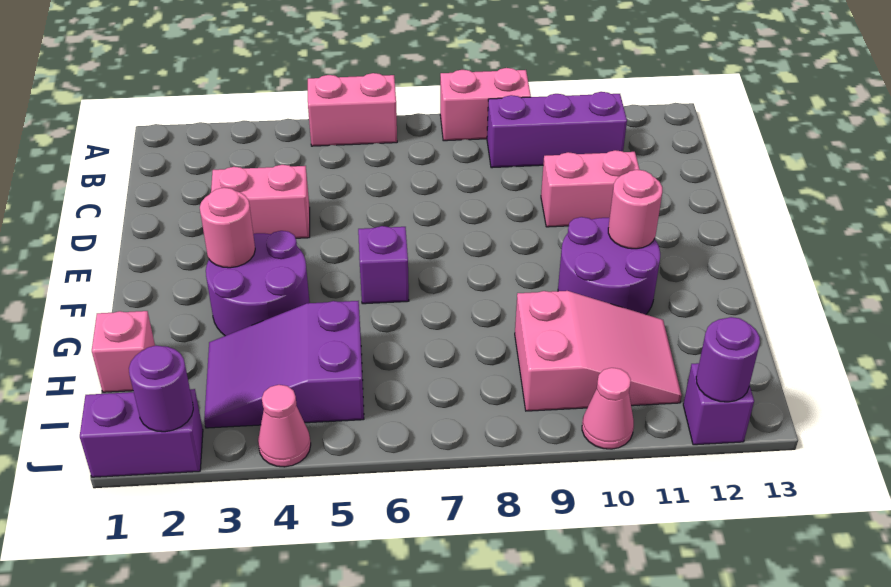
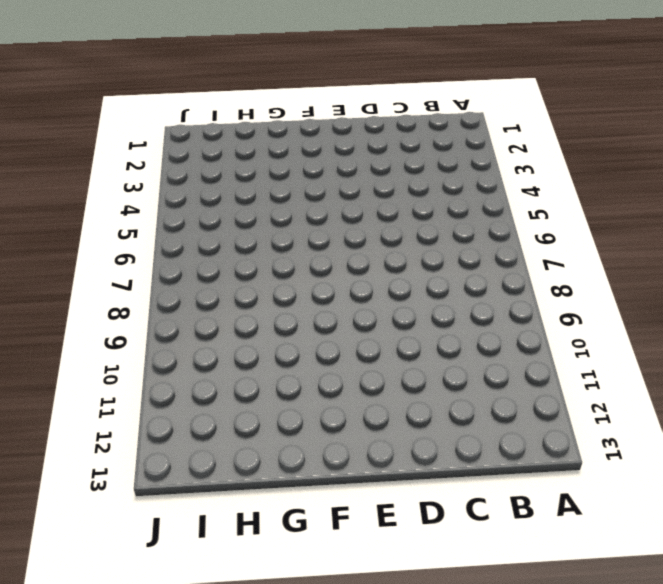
none -> pink 1x2 brick [308,73,397,146]
none -> pink 1x2 brick [440,68,531,141]
none -> purple 1x3 brick [487,92,627,168]

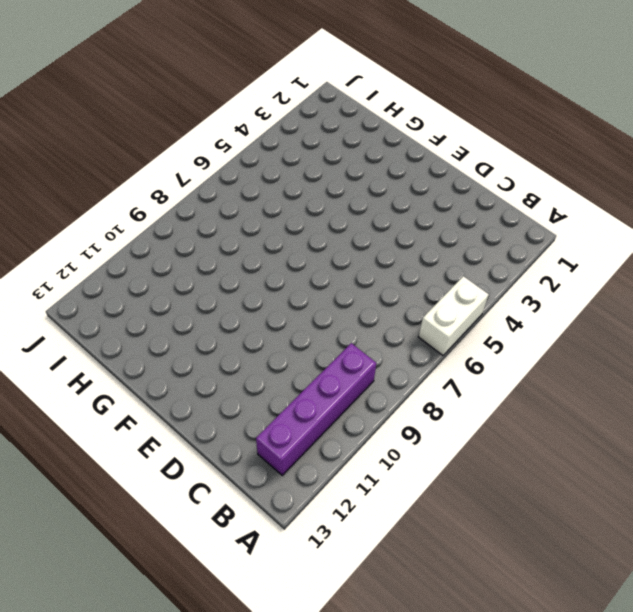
white 1x2 brick [418,276,489,355] -> pink 1x2 brick [308,73,397,146]
purple 1x4 brick [256,343,376,475] -> purple 1x3 brick [487,92,627,168]
none -> pink 1x2 brick [440,68,531,141]
none -> pink 1x2 brick [211,165,310,238]
none -> pink 1x2 brick [541,150,639,227]

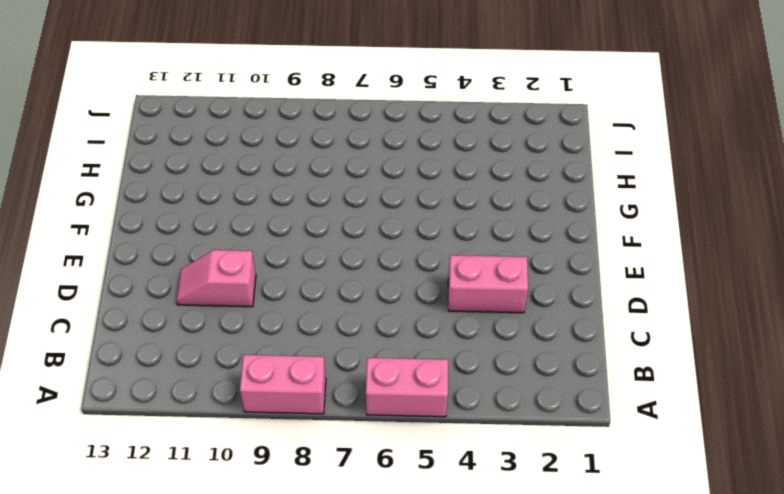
pink 1x2 slope [176,250,256,307] -> pink 1x2 brick [541,150,639,227]
none -> purple 1x3 brick [487,92,627,168]
none -> purple 2x2 round brick [206,231,310,336]
none -> purple 1x1 brick [358,226,409,304]

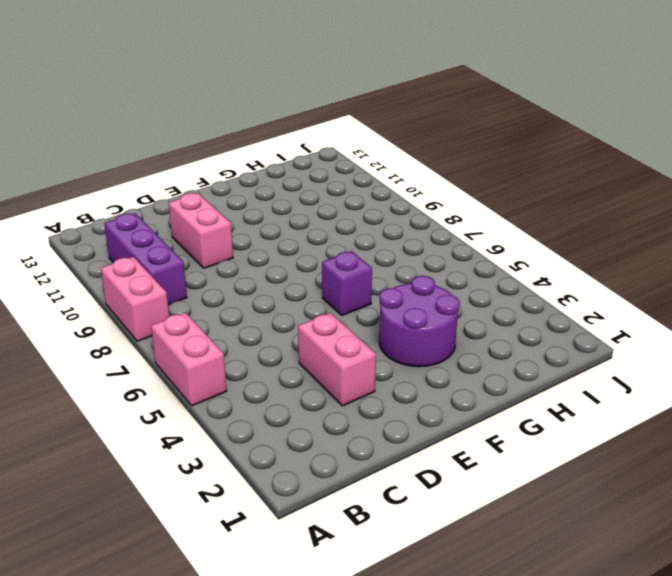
none -> purple 2x2 round brick [558,217,660,314]
none -> pink 1x1 brick [92,311,155,392]
none -> purple 2x3 slope [204,301,364,428]

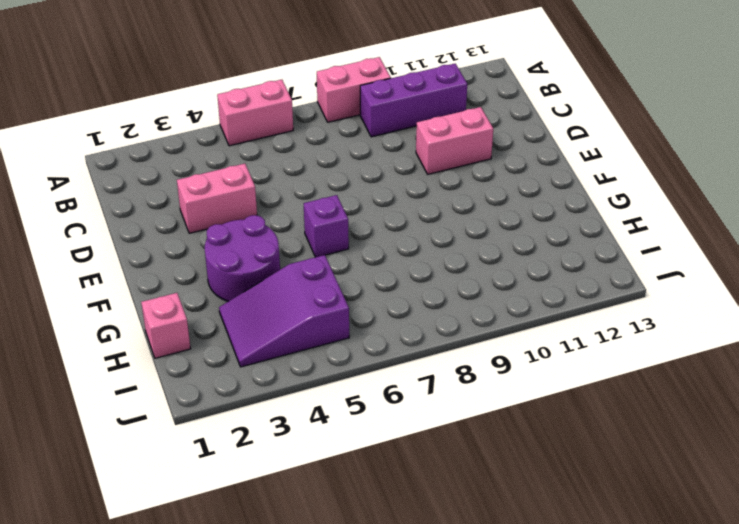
none -> purple 2x2 round brick [558,217,660,314]
none -> pink 2x3 slope [515,291,682,411]
none -> purple 1x2 brick [80,389,203,477]

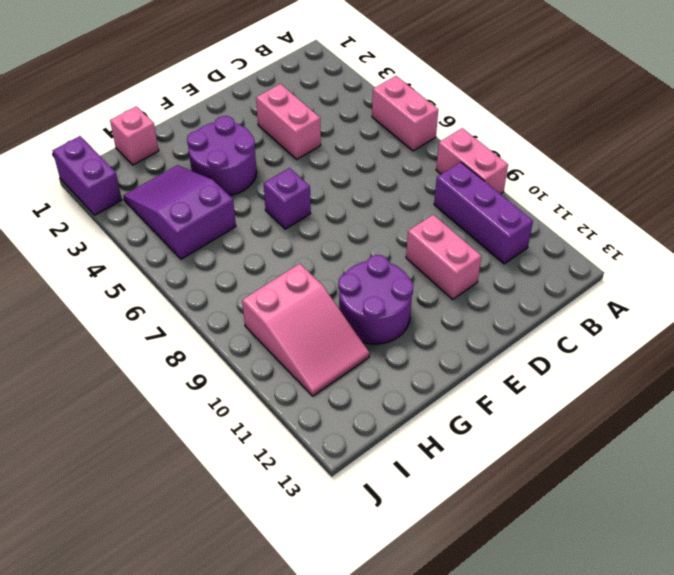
none -> pink 1x1 cone [258,385,311,467]
none -> pink 1x1 cone [582,368,634,449]
none -> purple 1x1 brick [683,363,754,445]

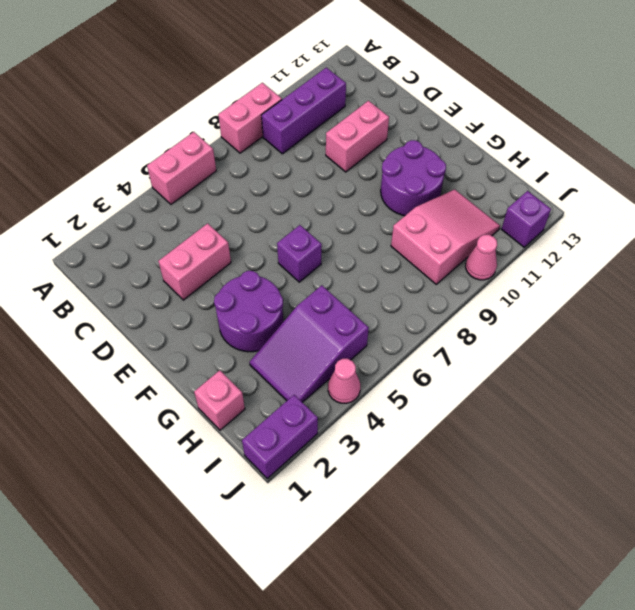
none -> pink 1x1 round brick [200,188,255,268]
none -> pink 1x1 round brick [608,170,662,249]
none -> purple 1x1 round brick [129,346,193,432]

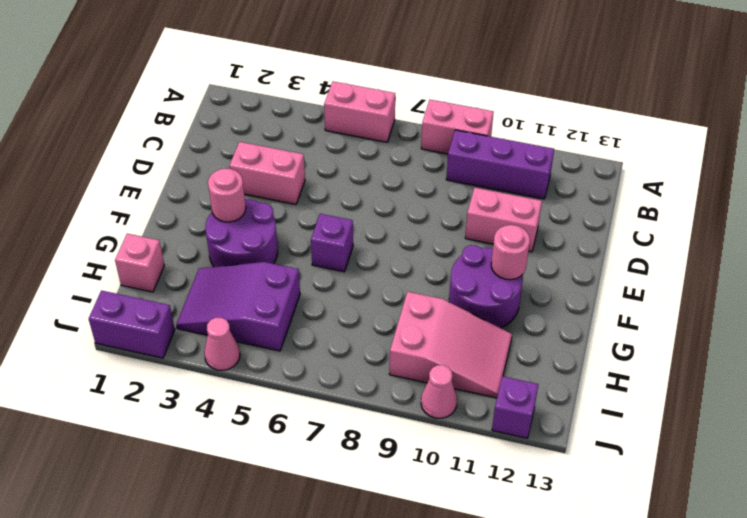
none -> purple 1x1 round brick [129,346,193,432]
none -> purple 1x1 round brick [696,317,760,402]

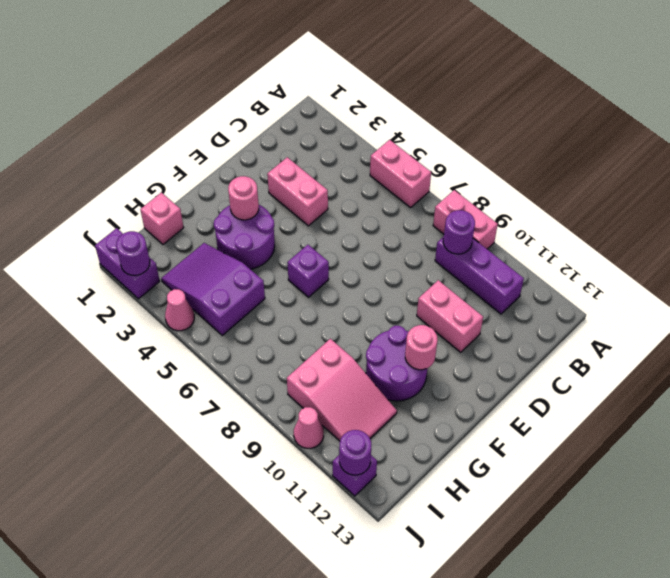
purple 1x1 round brick [443,210,475,254] -> none

